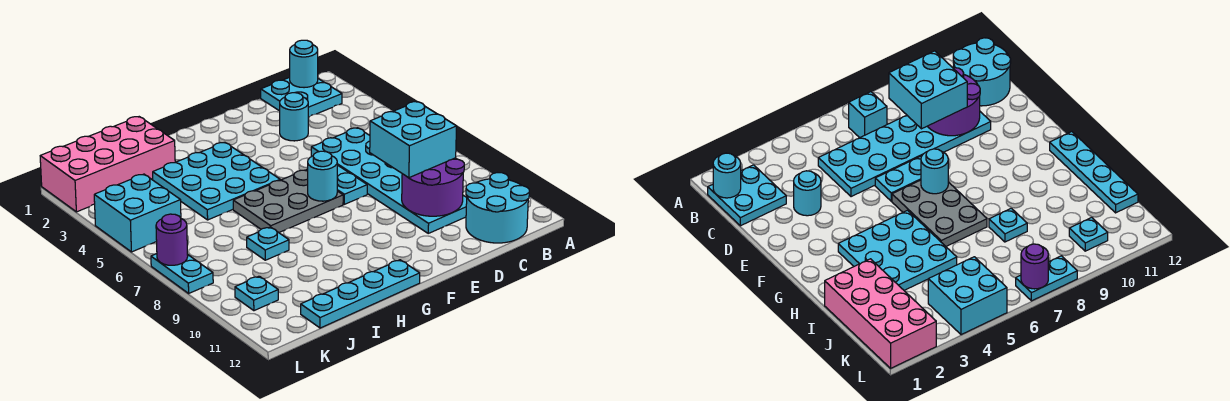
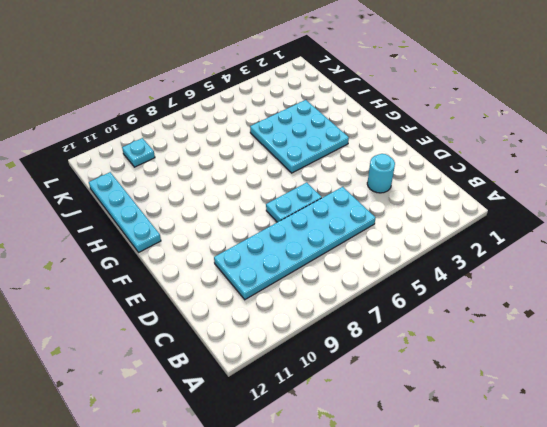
none -> cyan 2x2 plate [261,77,342,117]
none -> cyan 1x1 brick [849,92,887,138]
none -> cyan 2x2 round brick [466,173,529,243]

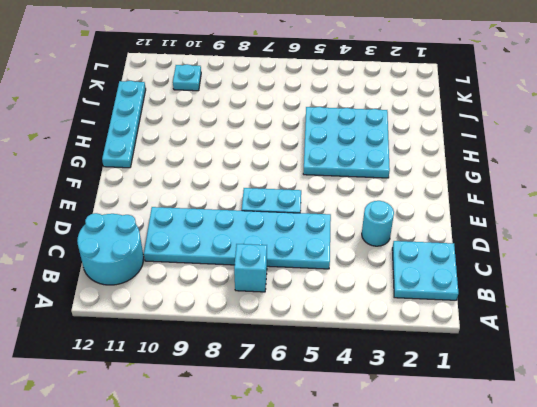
none -> grey 2x3 plate [233,170,343,233]
none -> pink 2x4 brick [40,117,175,212]
none -> cyan 1x1 plate [247,227,289,260]

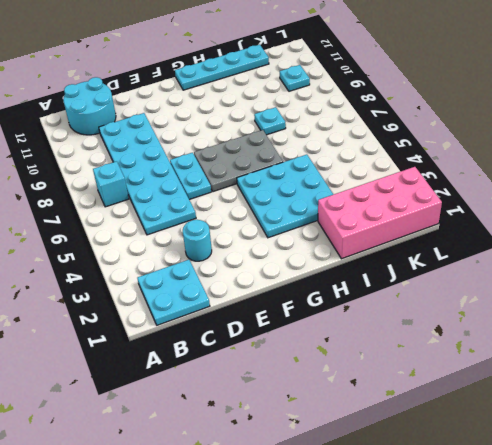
none -> cyan 2x2 brick [94,174,181,252]
none -> cyan 1x2 plate [151,254,213,293]
none -> cyan 1x1 round brick [290,40,318,88]

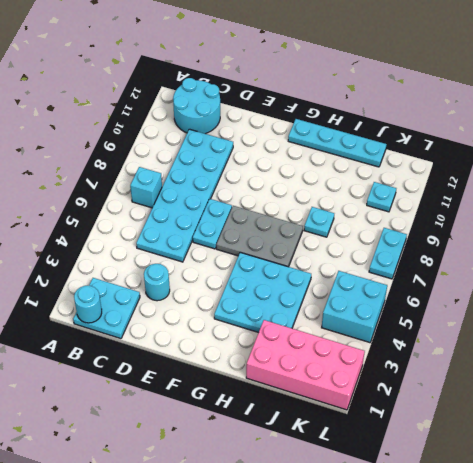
none -> purple 2x2 round brick [402,158,464,216]
none -> cyan 1x1 round brick [308,151,337,201]
none -> purple 1x1 round brick [156,214,188,265]

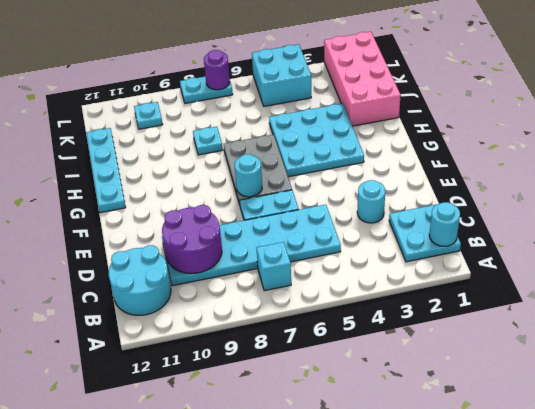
none -> cyan 2x2 brick [370,102,457,178]

